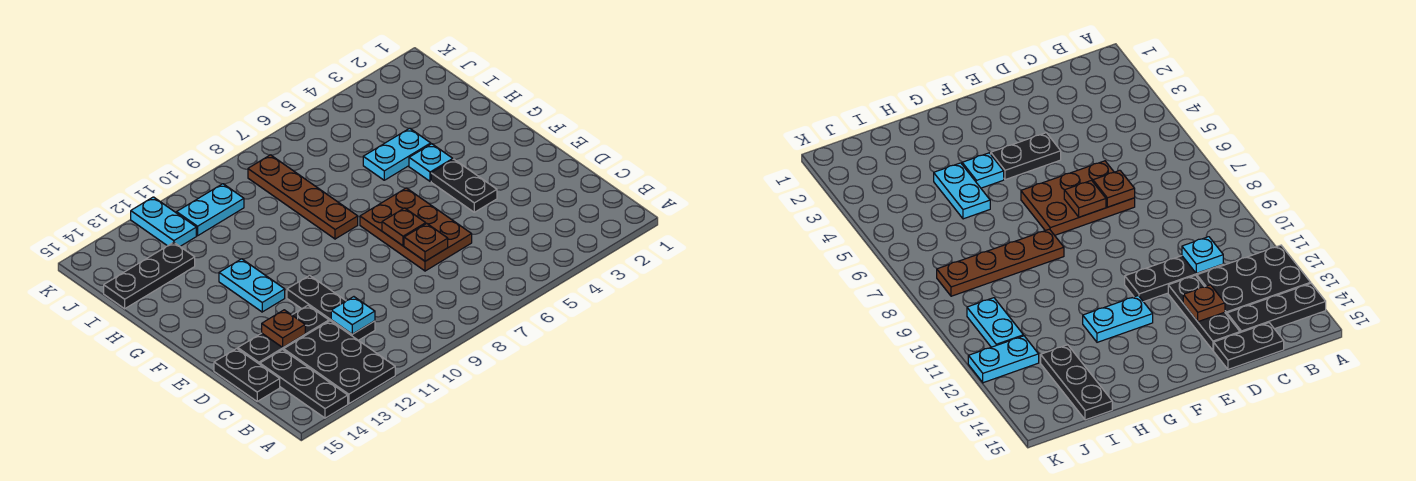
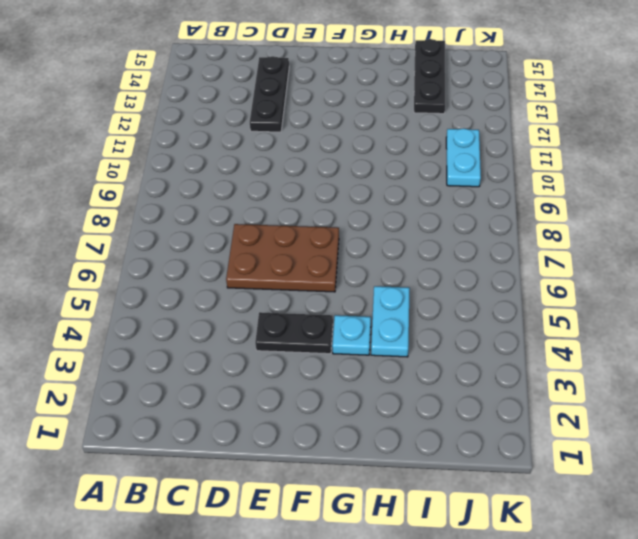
none -> black 2x3 plate [284,321,395,404]
none -> black 1x3 plate [260,350,348,418]
none -> black 1x3 plate [287,275,375,341]

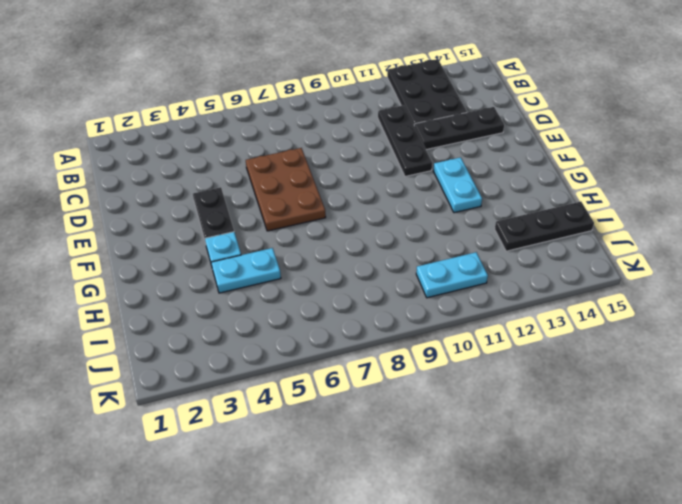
none -> black 1x3 plate [260,350,348,418]
none -> black 1x2 plate [214,348,280,401]
none -> brown 1x4 plate [248,155,358,239]

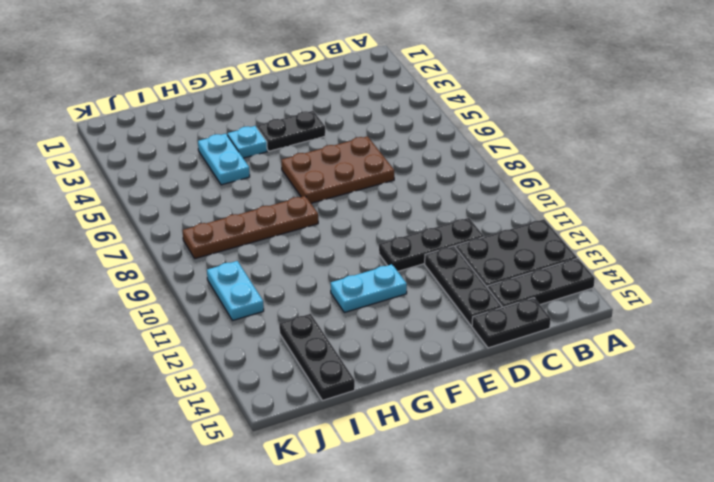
none -> cyan 1x2 plate [131,197,196,246]
none -> cyan 1x1 plate [331,297,375,334]
none -> brown 1x1 plate [404,224,448,261]

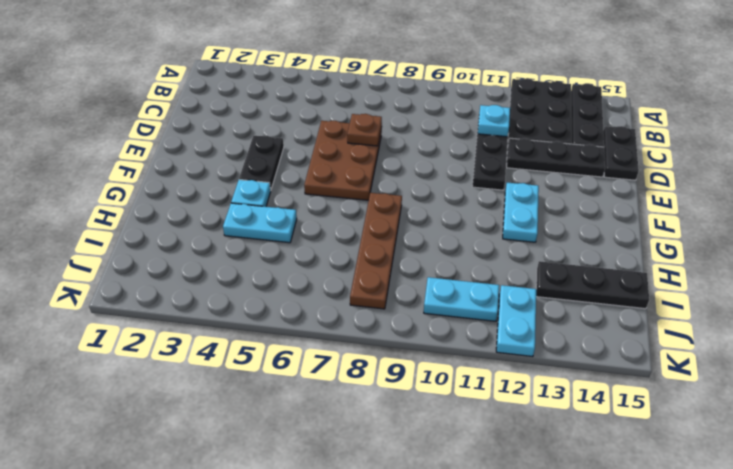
none -> brown 1x1 plate [262,310,305,347]
none -> brown 1x1 plate [382,208,426,246]

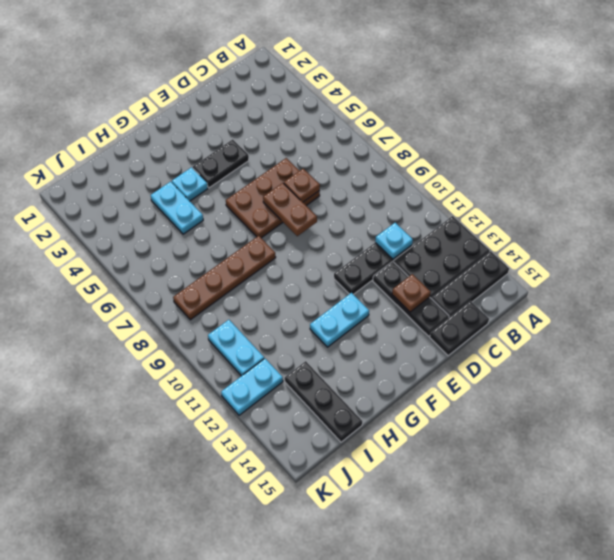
brown 1x2 plate [263,183,317,236] -> brown 1x1 plate [382,208,426,246]

